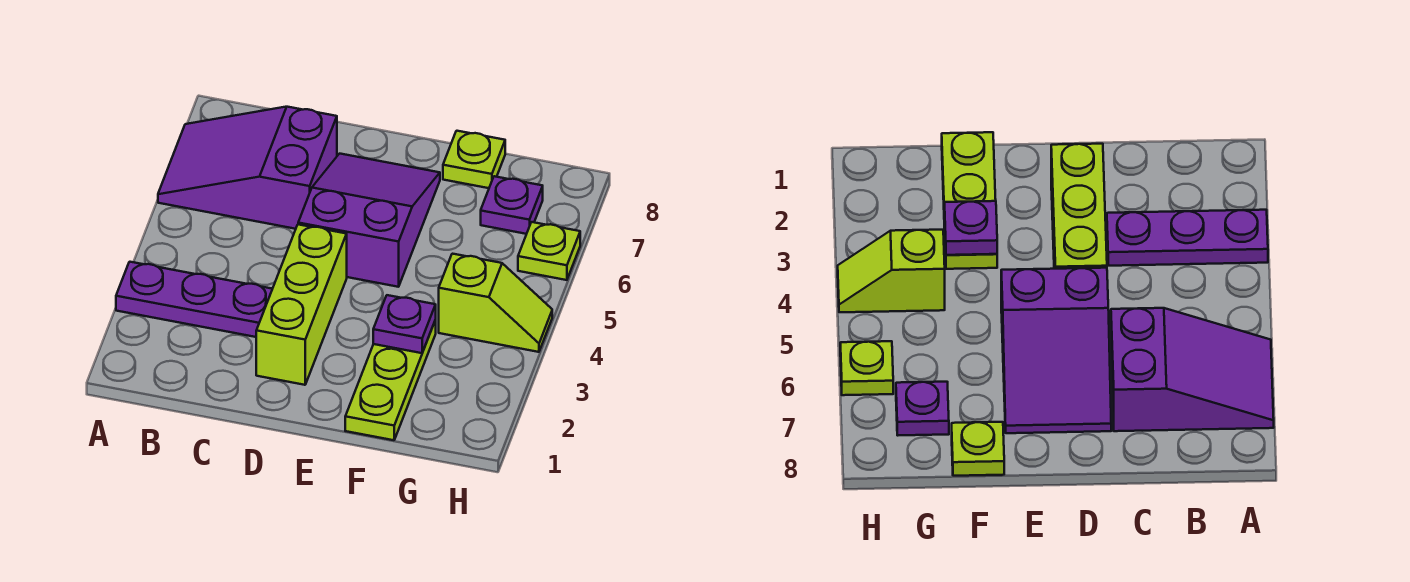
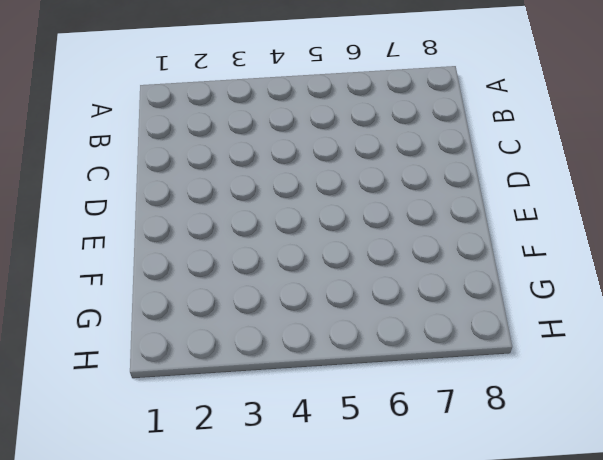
none -> purple 1x3 plate [116,262,272,337]
none -> purple 2x3 slope [158,107,337,229]

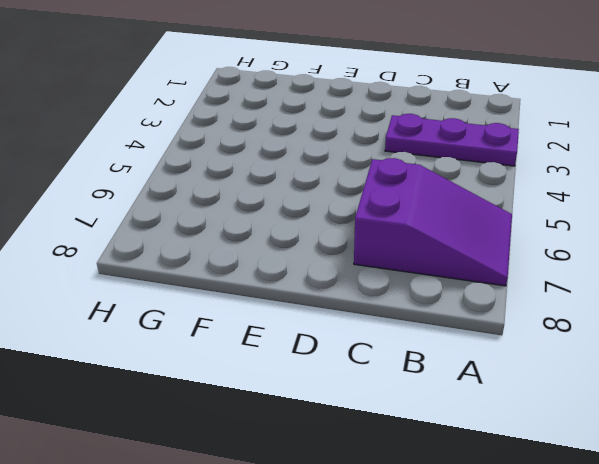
none -> lime 1x3 brick [256,224,347,385]
none -> purple 2x3 slope [298,154,440,287]

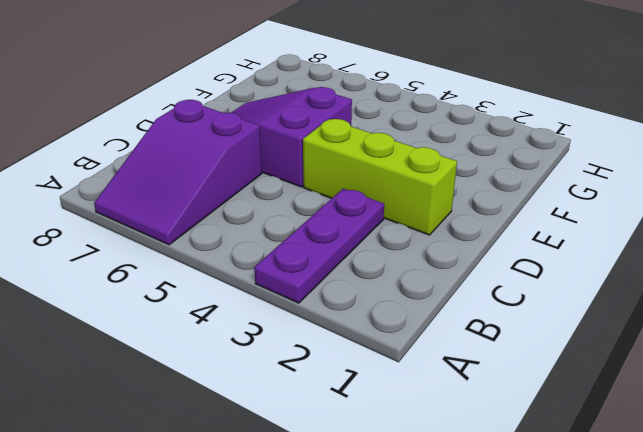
none -> lime 1x3 plate [345,320,436,440]
none -> lime 1x1 plate [443,131,505,188]

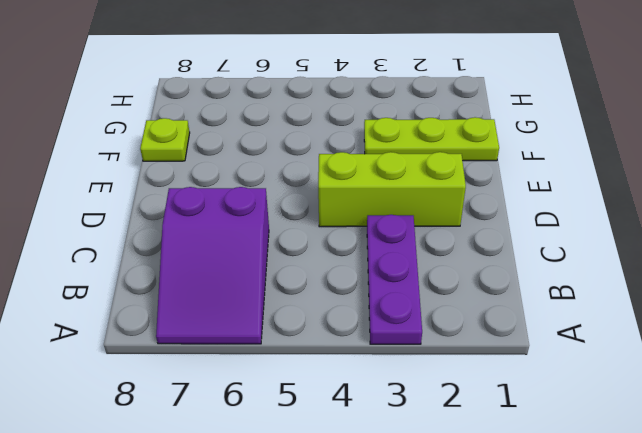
none -> purple 2x3 slope [298,154,440,287]
none -> lime 1x2 slope [439,254,552,352]

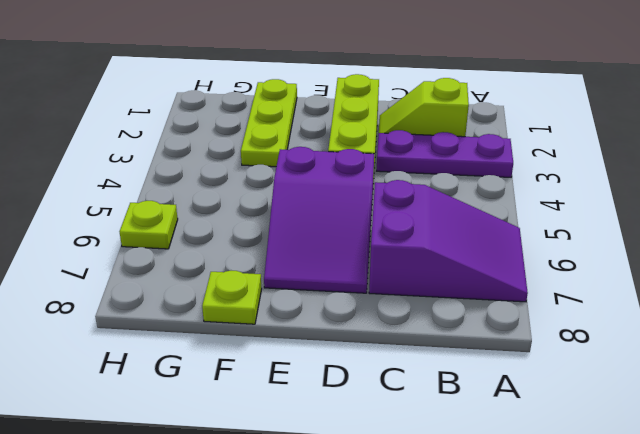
lime 1x2 slope [379,78,469,137] -> lime 1x2 slope moved to [439,254,552,352]
none -> purple 1x1 plate [481,176,543,234]
none -> purple 1x1 plate [373,295,436,353]

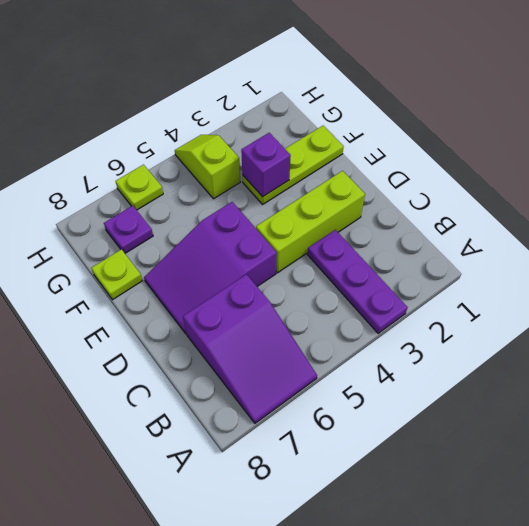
purple 1x1 brick [241,133,291,197] -> purple 1x1 plate [373,295,436,353]

